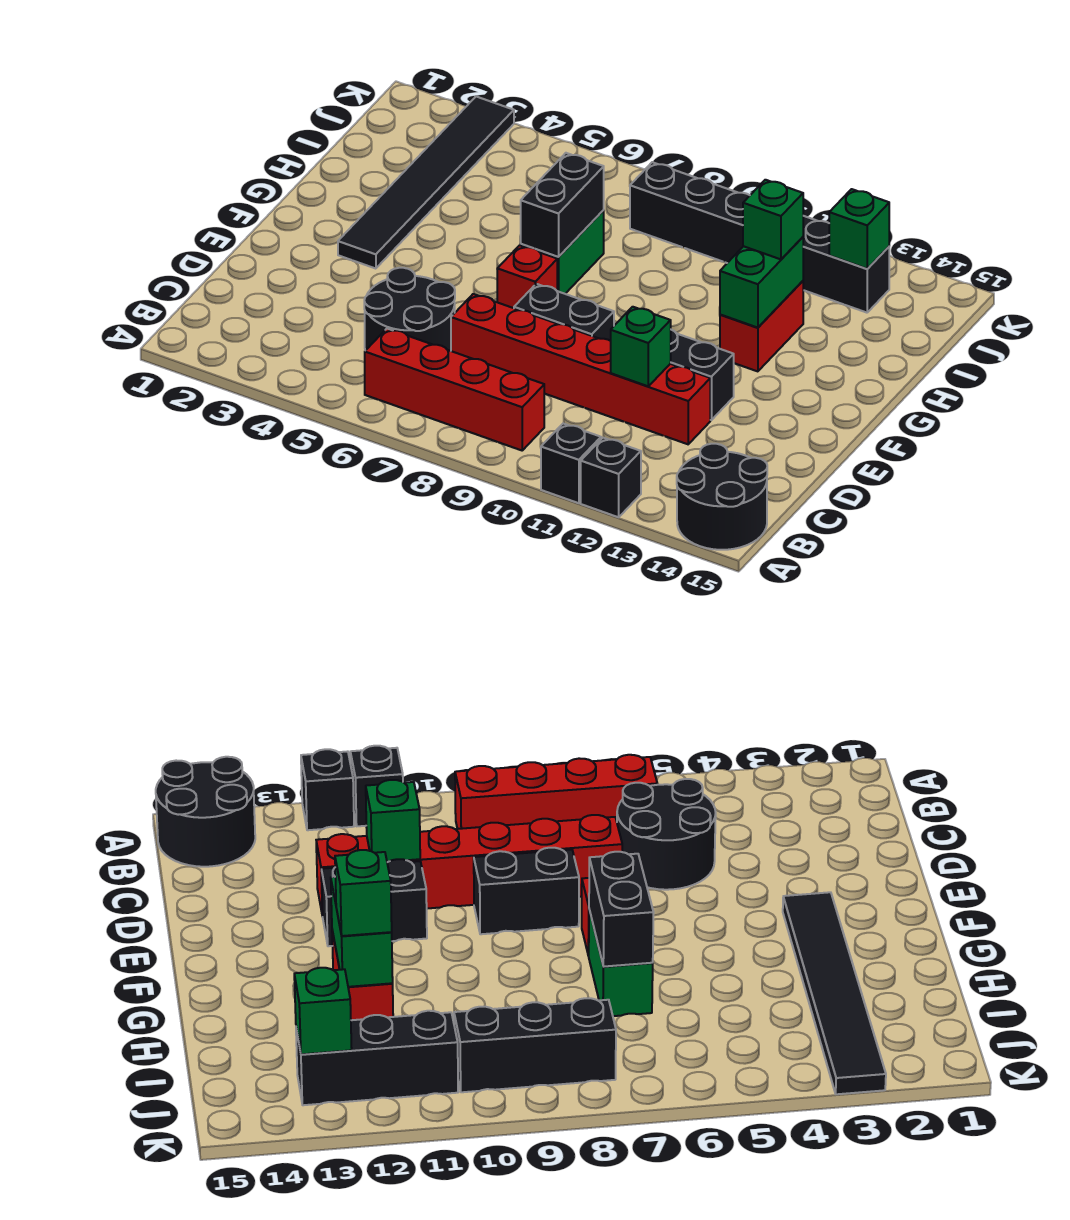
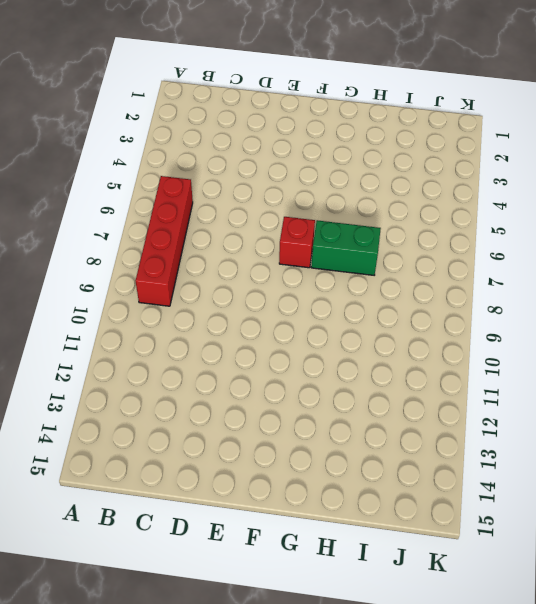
none -> black 1x1 brick [541,424,601,503]
none -> black 1x1 brick [581,438,641,517]
none -> black 2x2 round brick [677,444,767,550]

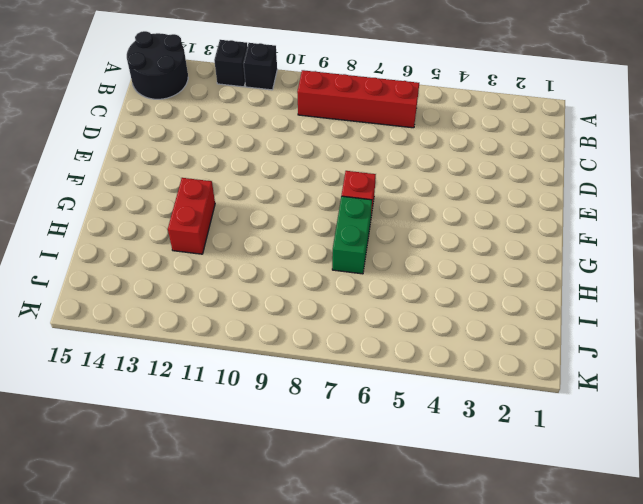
none -> black 2x2 round brick [364,268,455,351]
none -> red 1x6 brick [451,294,710,444]
none -> black 1x2 brick [514,284,614,341]

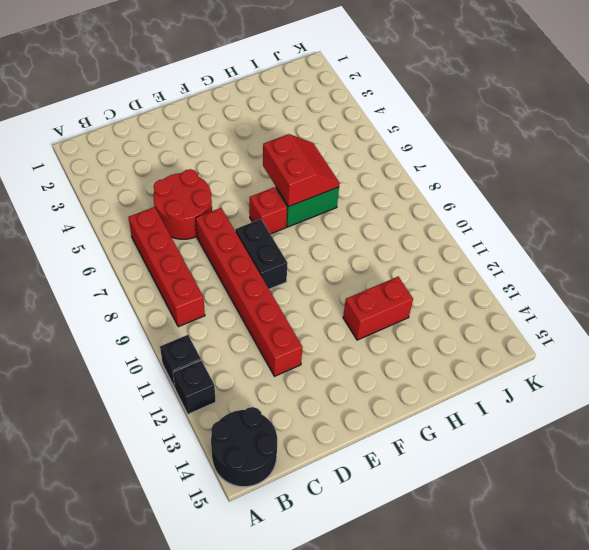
red 2x2 round brick [154,169,212,239] -> black 2x2 round brick [364,268,455,351]
red 2x2 slope [263,134,340,207] -> black 1x2 brick [521,153,604,257]
none -> black 1x2 brick [670,330,734,420]
none -> black 1x6 tile [338,97,514,269]
none -> black 1x3 brick [630,162,750,263]

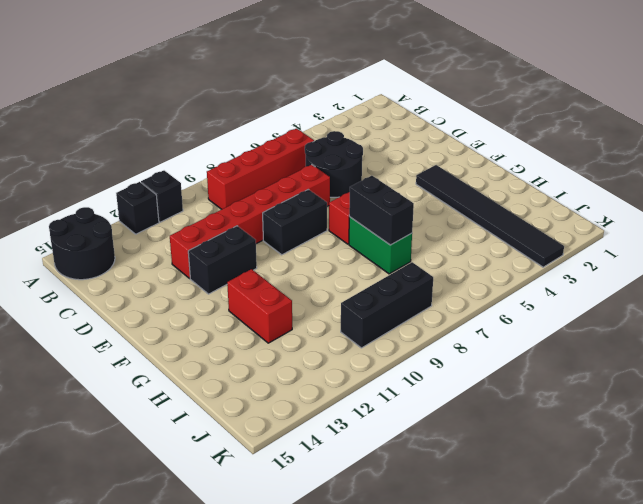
none -> black 1x3 brick [803,216,889,313]
none -> green 1x1 brick [611,307,671,386]
none -> green 1x2 brick [720,237,803,328]

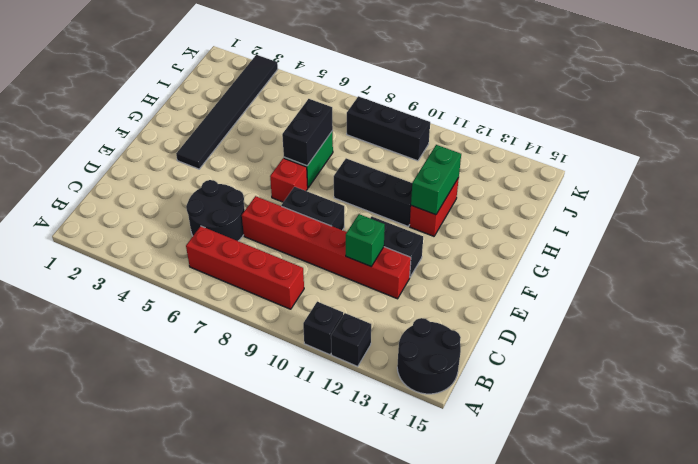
black 1x3 brick [334,158,412,226] -> black 1x3 brick moved to [803,216,889,313]
none -> green 1x1 brick [829,189,889,269]
none -> green 1x1 brick [743,180,803,259]

